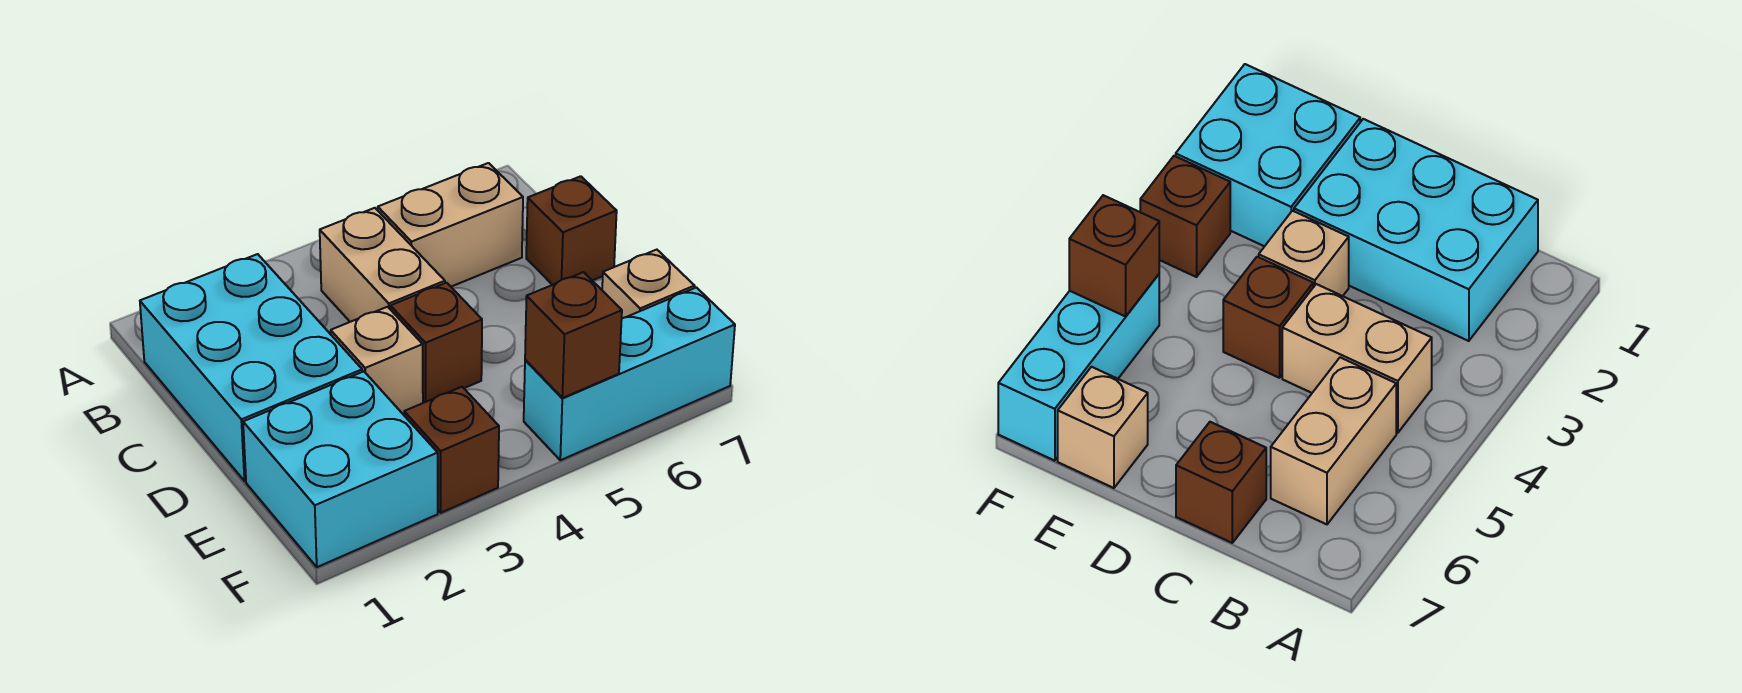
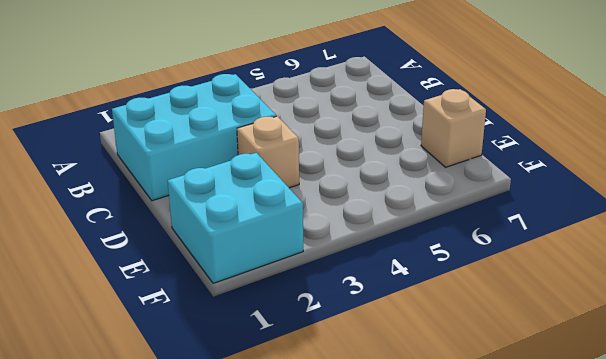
cyan 2x3 brick [112,74,276,201] -> cyan 2x3 brick turned to [140,254,362,481]
none -> tan 1x2 brick [320,208,445,322]
none -> tan 1x2 brick [378,163,523,287]

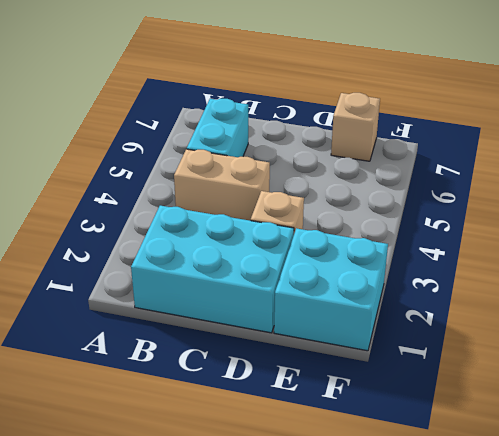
cyan 1x2 brick [187,99,248,157] -> tan 1x2 brick [378,163,523,287]
none -> brown 1x1 brick [526,176,617,285]
none -> brown 1x1 brick [391,283,482,403]

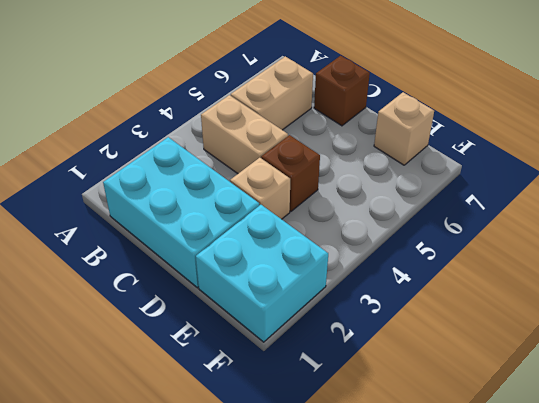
none -> brown 1x1 brick [404,387,499,513]
none -> cyan 1x3 brick [524,287,735,460]

